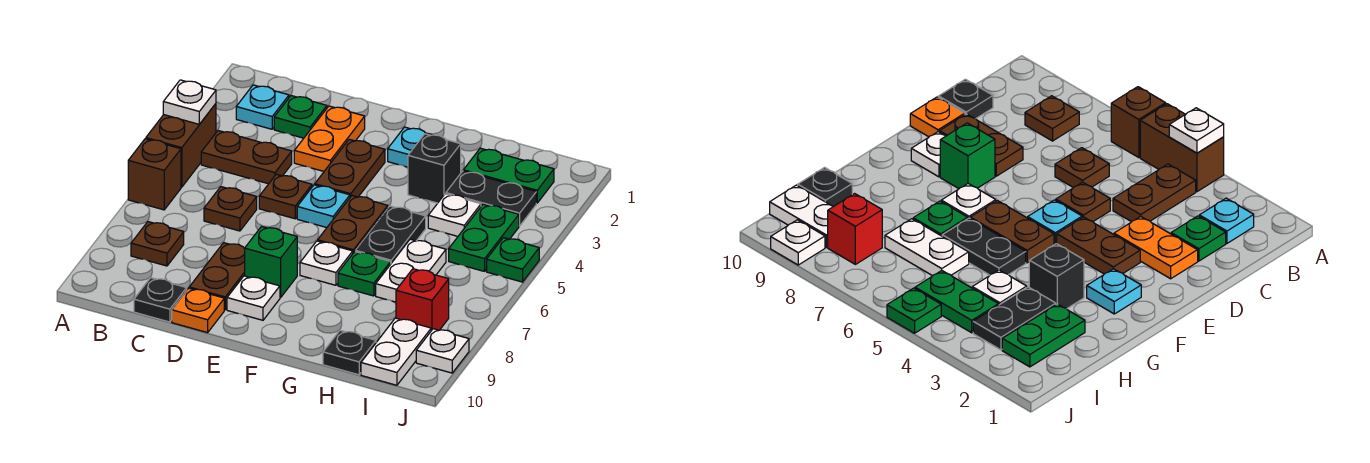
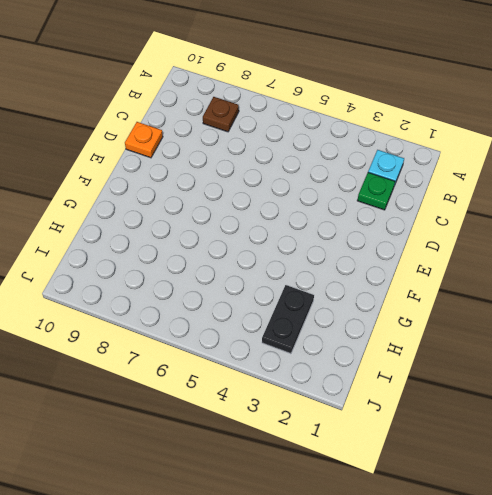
none -> brown 1x2 brick [146,104,216,187]
none -> brown 1x1 brick [128,139,181,210]
none -> brown 1x2 plate [201,131,292,184]
none -> brown 1x1 plate [204,187,257,231]

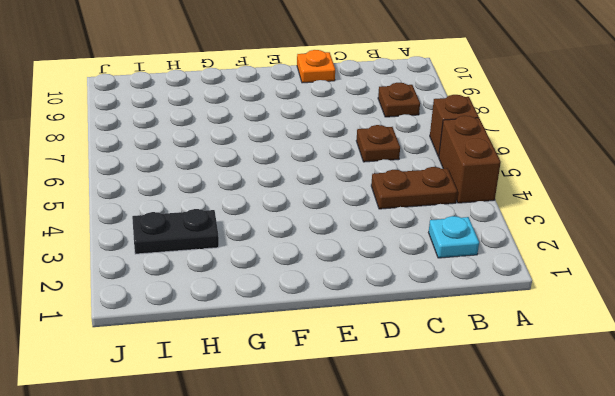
none -> green 1x1 plate [274,96,327,138]
none -> black 1x1 plate [134,278,187,322]
none -> orange 1x2 plate [294,106,365,171]
none -> brown 1x1 plate [259,174,312,219]

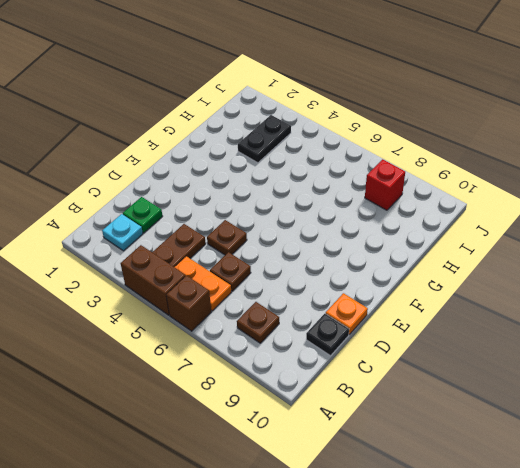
orange 1x2 plate [175,256,231,311] -> orange 1x2 plate moved to [294,106,365,171]
none -> brown 1x2 plate [189,243,245,310]
none -> brown 1x2 plate [315,139,385,197]
none -> cyan 1x1 plate [297,185,350,228]
none -> green 1x1 brick [244,227,297,298]

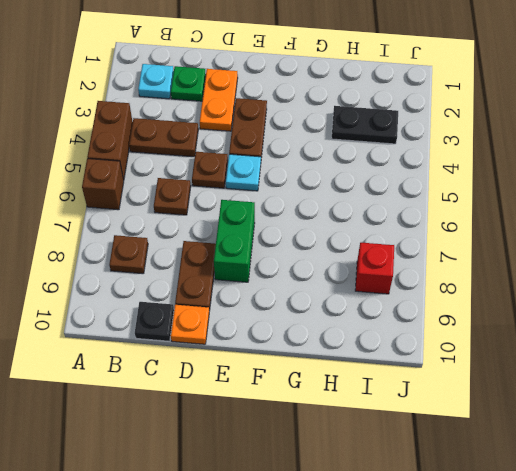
green 1x2 brick [214,200,255,282] -> green 1x1 brick [244,227,297,298]
none -> white 1x1 plate [227,276,280,320]
none -> cyan 1x1 plate [388,127,431,167]
none -> brown 1x2 plate [318,196,388,253]
none -> white 1x1 plate [300,241,353,285]

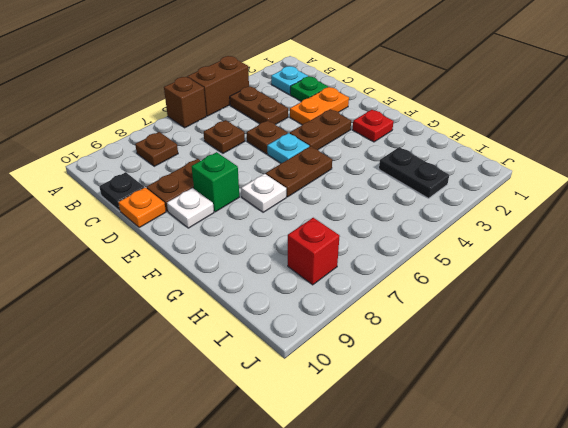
red 1x1 plate [353,110,394,142] -> cyan 1x1 plate [388,127,431,167]
none -> black 1x1 brick [408,134,461,203]
none -> black 1x2 plate [355,206,426,263]
none -> green 1x1 plate [338,252,391,296]
none -> green 1x2 plate [463,148,554,203]

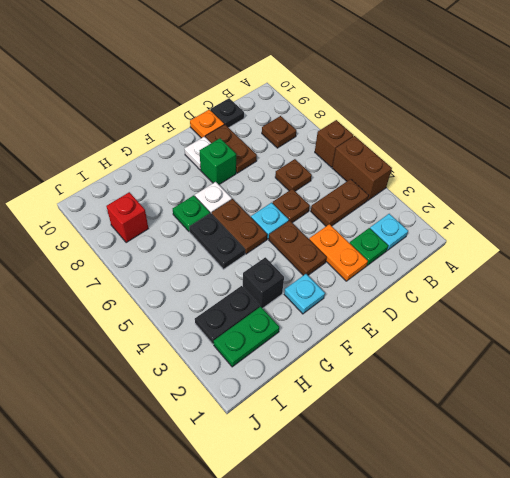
none -> white 1x1 plate [428,194,481,236]
none -> white 1x2 plate [376,239,446,302]
none -> black 1x1 plate [323,330,376,375]
none -> green 1x2 plate [449,204,519,271]

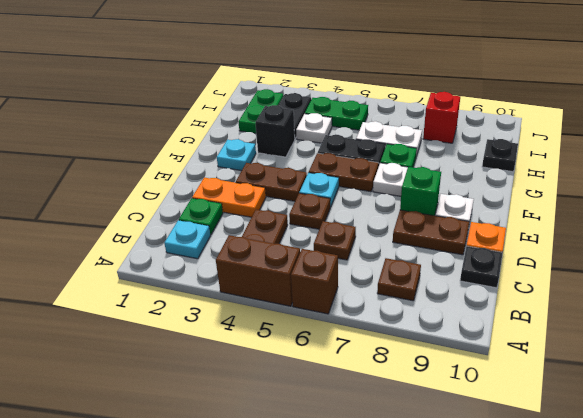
none -> white 1x2 plate [361,318,431,385]
none -> green 1x1 plate [487,238,539,282]
none -> white 1x1 plate [416,329,469,373]
none -> white 1x1 plate [163,80,216,124]

